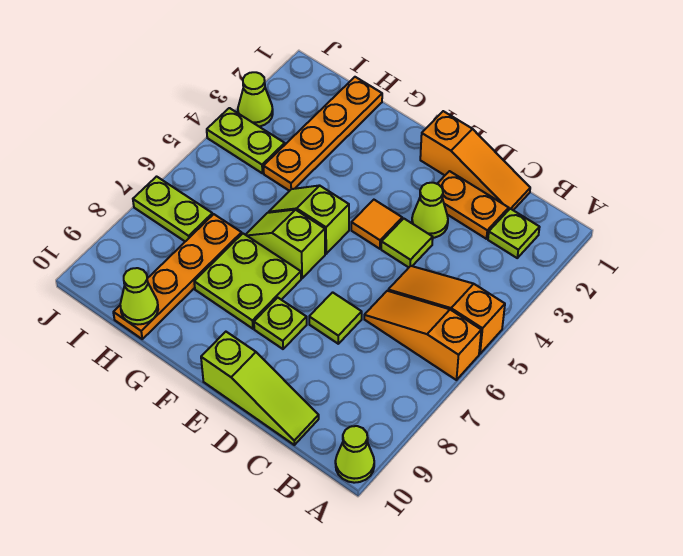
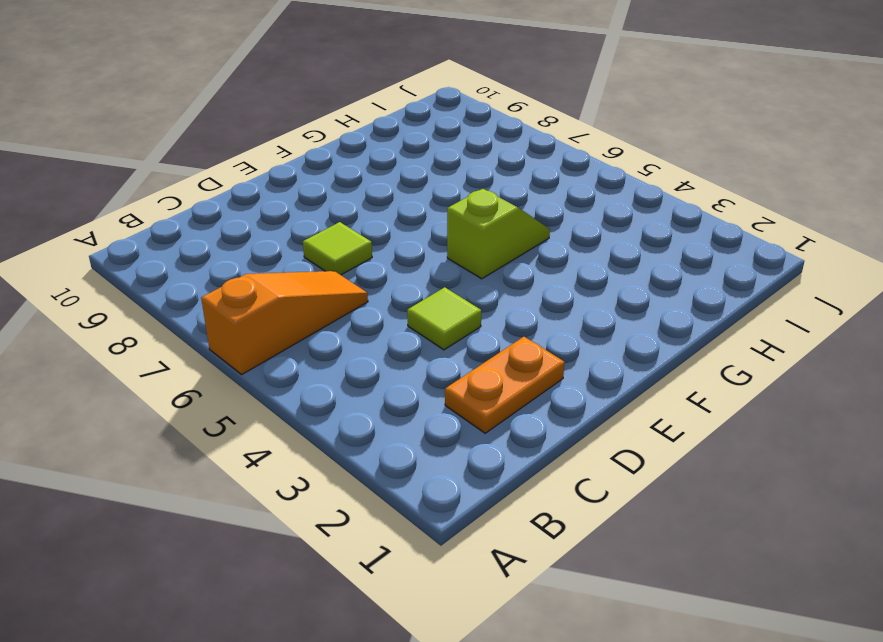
none -> orange 1x3 slope [388,266,505,354]
none -> lime 1x1 cone [335,426,374,483]
none -> lime 1x1 plate [488,209,540,258]

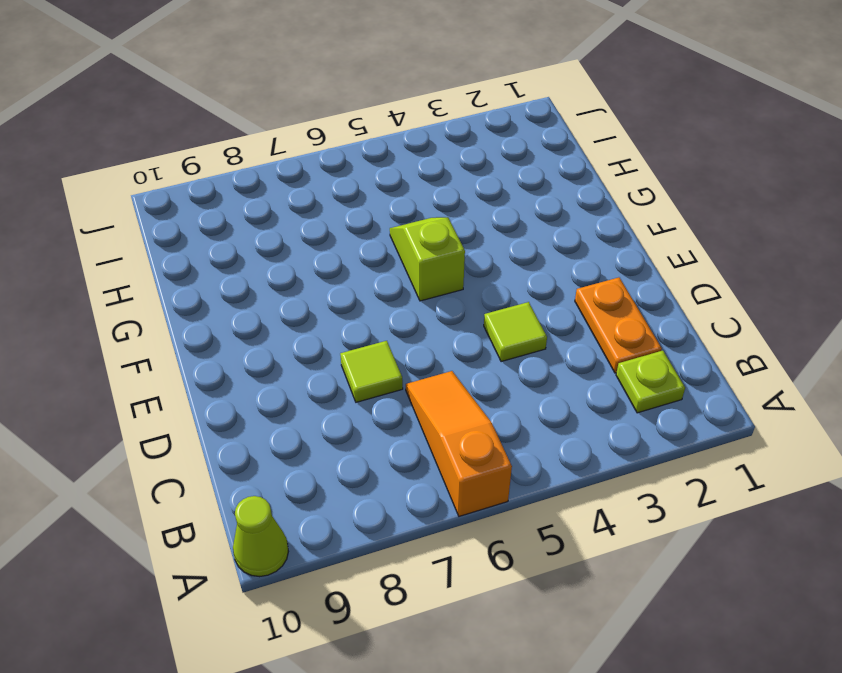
none -> orange 1x3 slope [388,266,505,354]
none -> orange 1x3 slope [420,111,530,210]
none -> lime 1x3 slope [201,332,319,445]

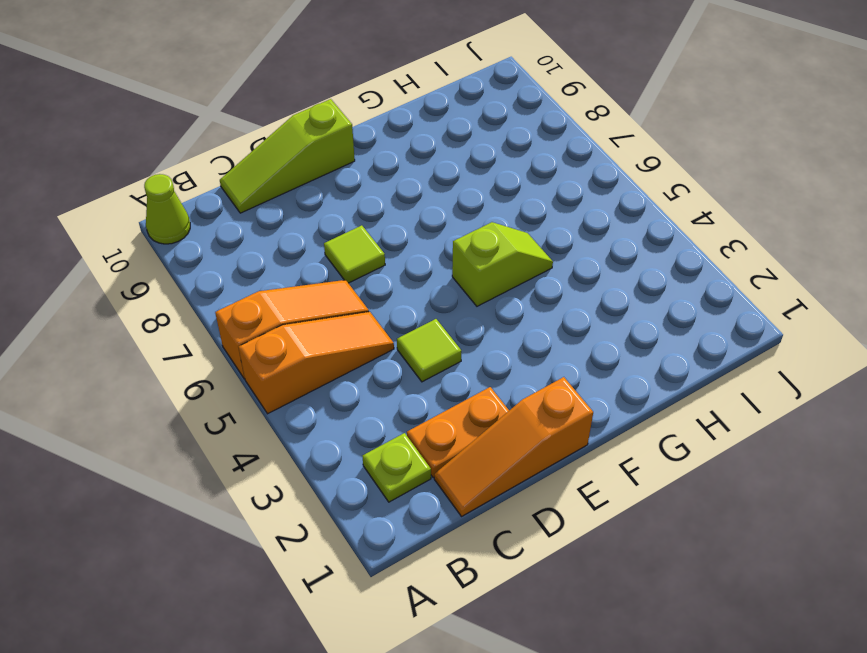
none -> lime 1x1 cone [412,183,448,238]
none -> orange 1x1 tile [351,200,402,249]
none -> lime 1x1 plate [254,298,307,349]

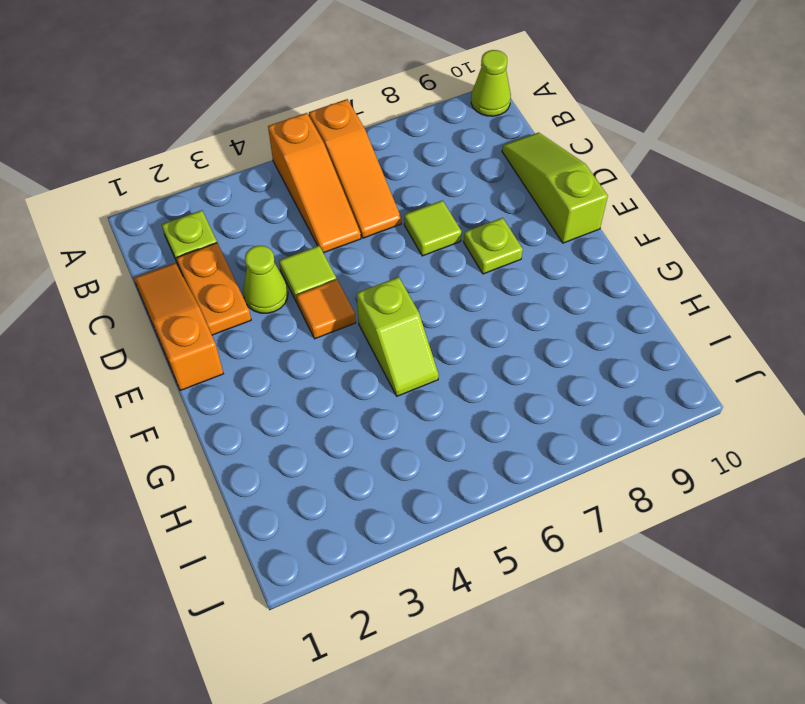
none -> lime 1x2 slope [246,210,325,278]
none -> lime 2x2 plate [194,234,301,329]
none -> orange 1x4 plate [264,77,382,191]

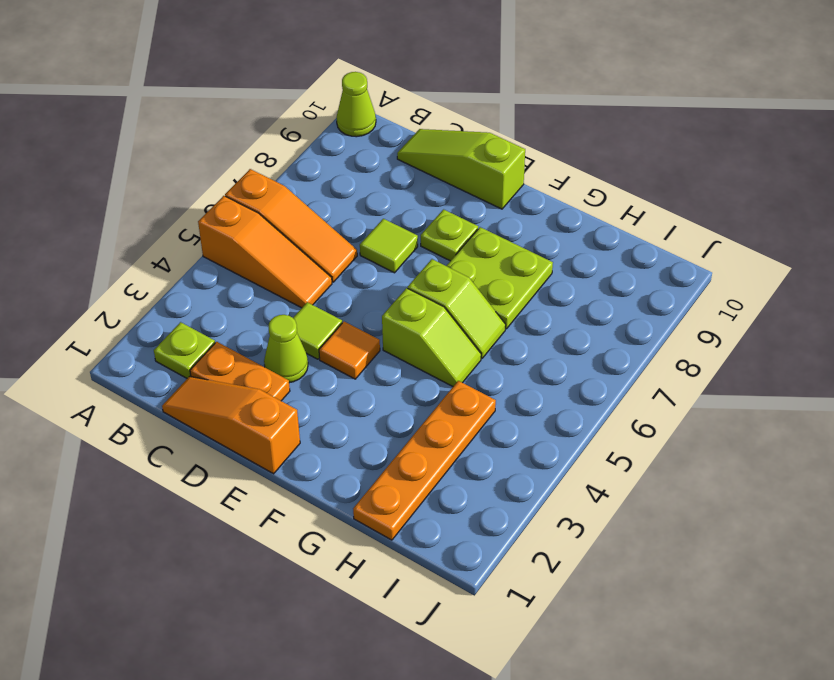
none -> orange 1x4 plate [113,214,242,339]
none -> lime 1x2 plate [207,108,285,173]
none -> lime 1x2 plate [133,177,213,241]

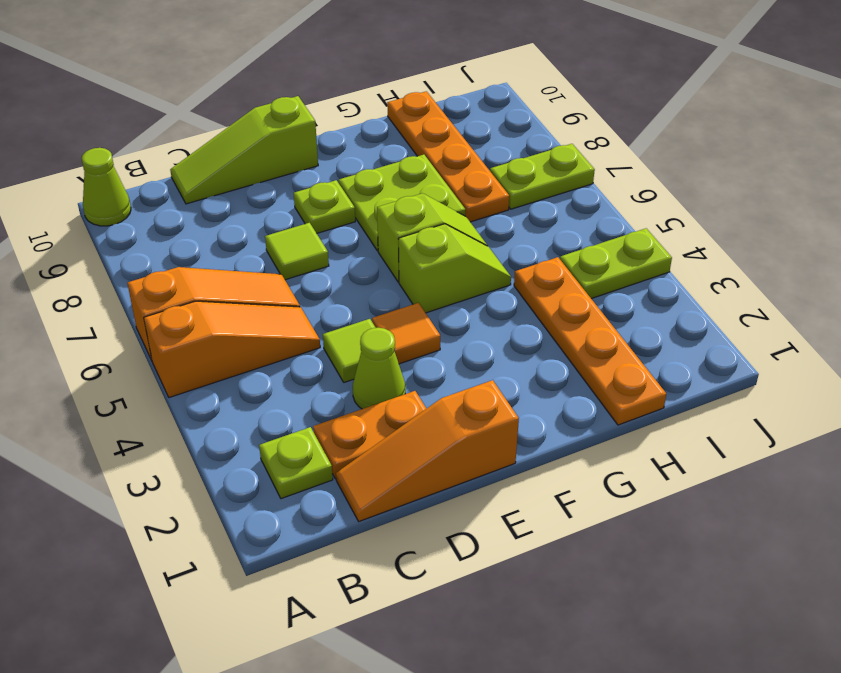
none -> lime 1x1 cone [238,72,273,127]
none -> lime 1x1 cone [120,268,158,324]

